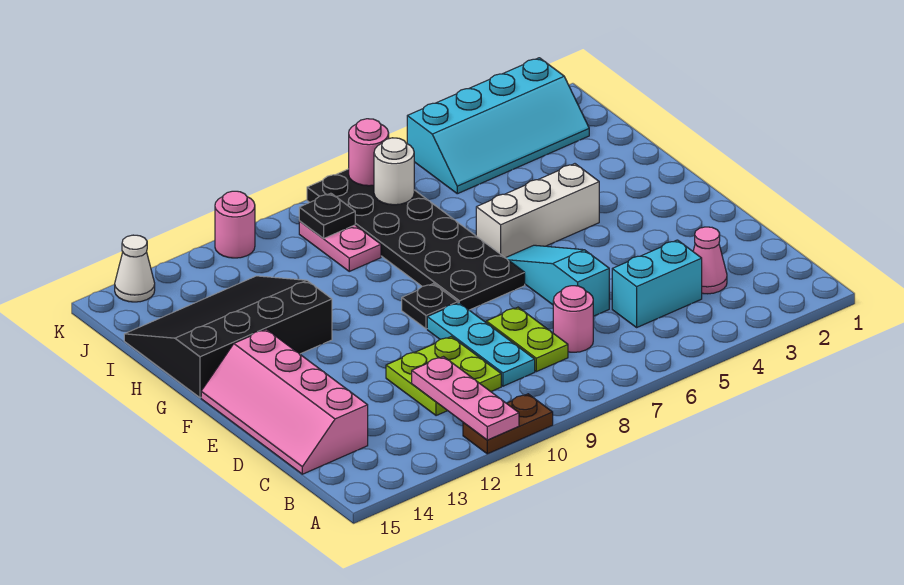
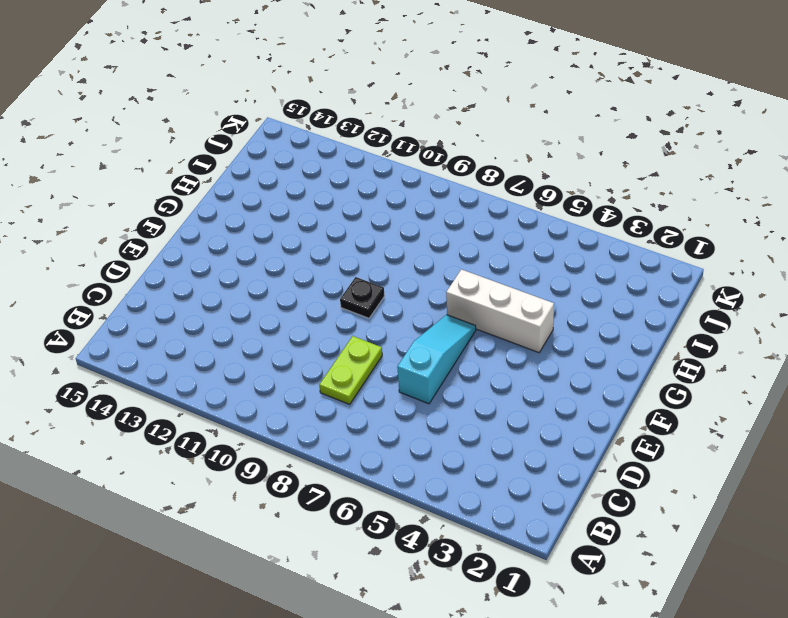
none -> brown 1x2 plate [463,394,553,454]
none -> pink 1x1 cone [693,227,727,294]
none -> cyan 1x2 brick [612,240,702,327]

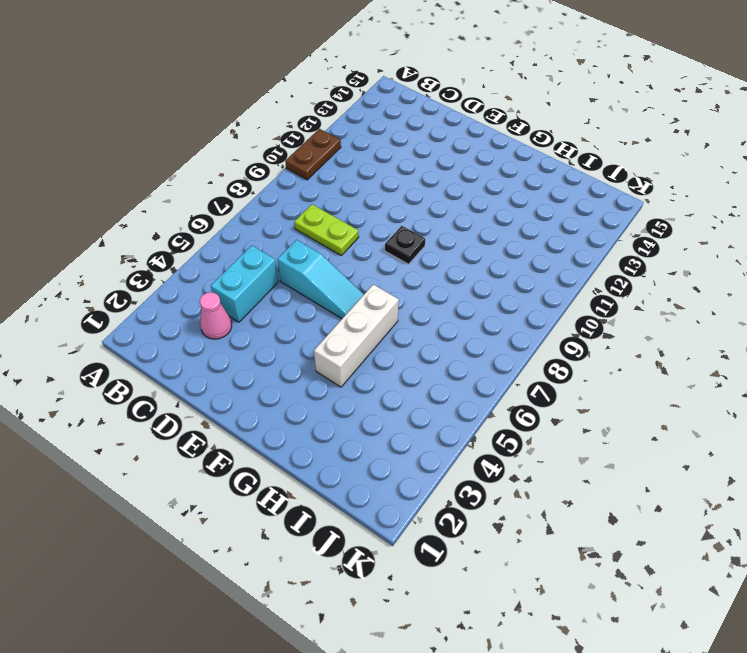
none -> pink 1x1 round brick [553,286,593,352]
none -> cyan 1x3 plate [427,303,535,386]
none -> lime 2x2 plate [386,337,501,416]

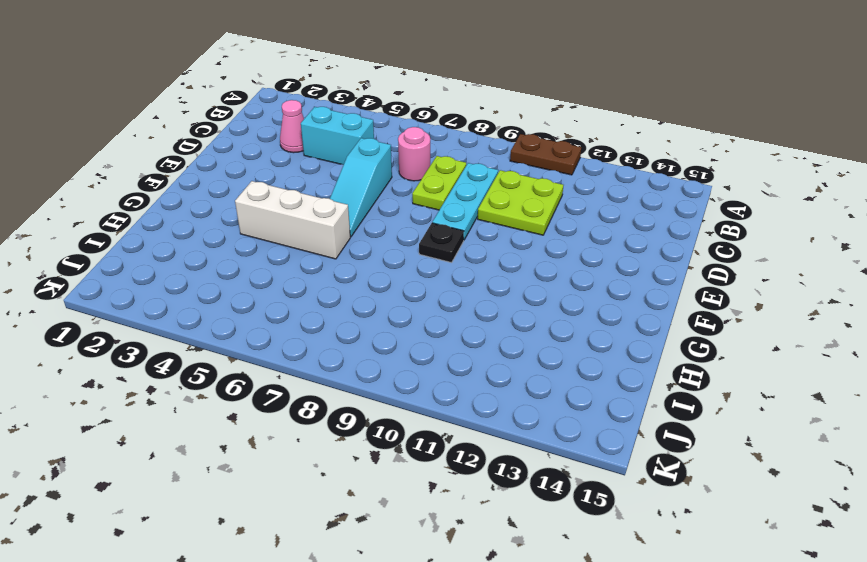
none -> pink 2x4 slope [201,329,368,474]
none -> black 2x6 plate [307,169,525,310]
none -> black 3x4 slope [124,276,332,398]

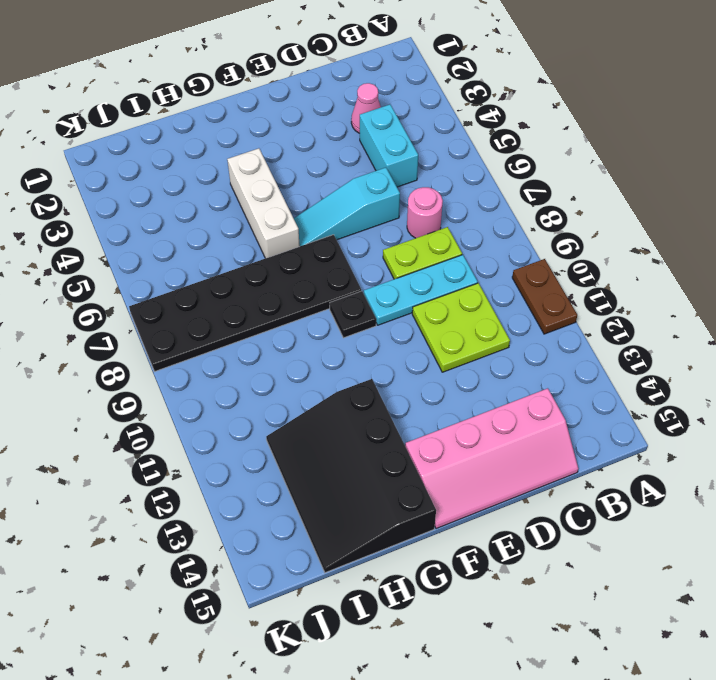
none -> pink 1x2 plate [299,221,381,271]
none -> cyan 2x4 slope [407,58,589,194]
none -> pink 1x1 round brick [215,191,255,258]

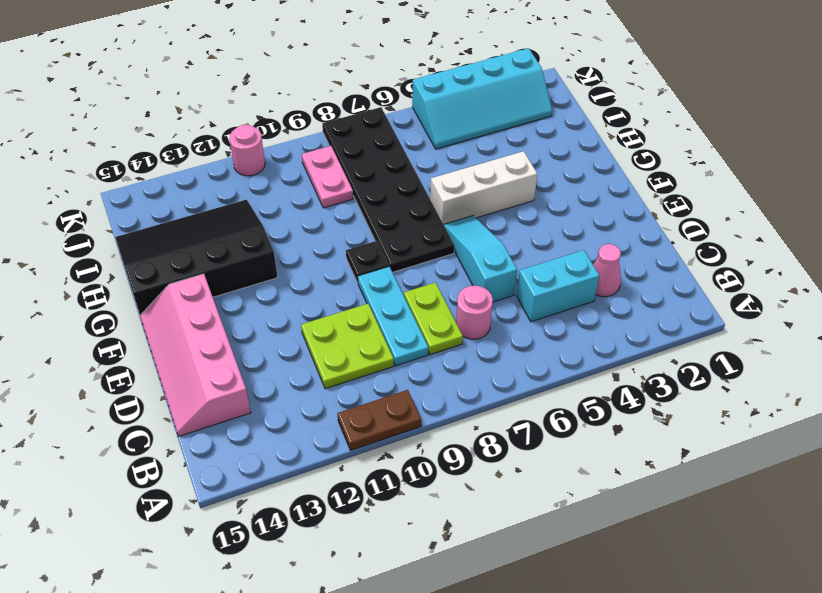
none -> white 1x1 cone [115,235,155,302]
none -> pink 1x3 plate [412,357,519,440]
none -> white 1x1 round brick [374,138,414,205]

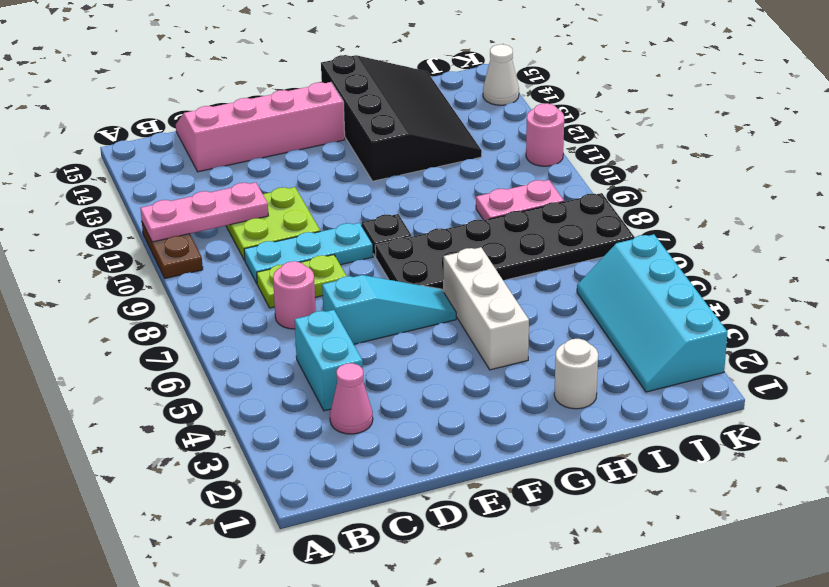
white 1x1 round brick [554,339,598,409] -> white 1x1 round brick moved to [374,138,414,205]
none -> black 1x1 plate [299,193,355,239]
none -> pink 1x1 round brick [349,119,389,186]

